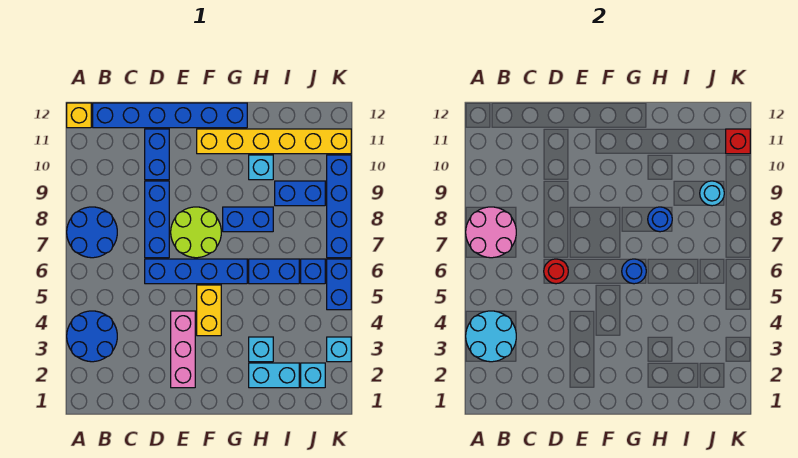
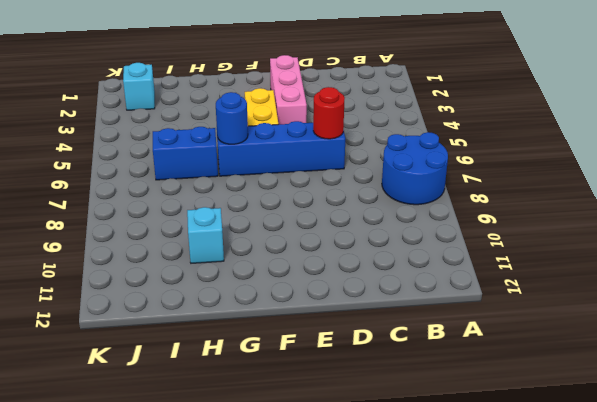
none -> blue 2x2 round brick [67,311,117,362]
none -> yellow 1x1 brick [67,103,91,128]
none -> blue 1x6 brick [93,103,247,128]

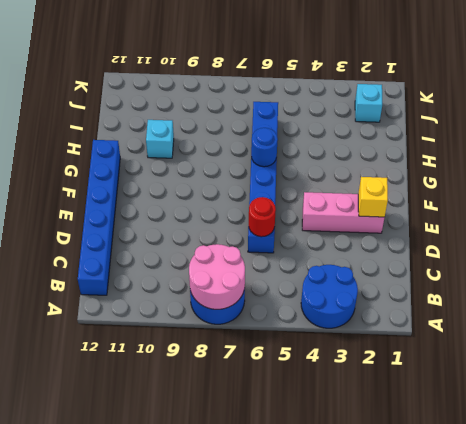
yellow 1x1 brick [358,177,388,217] -> yellow 1x1 brick moved to [67,103,91,128]
none -> blue 1x3 brick [145,181,169,258]
none -> blue 1x2 brick [145,129,169,180]
none -> lime 2x2 round brick [171,207,221,258]

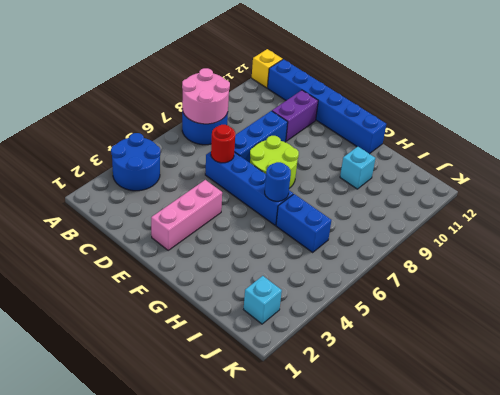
purple 1x2 brick [272,90,318,141] -> blue 1x2 brick [145,129,169,180]
none -> yellow 1x2 brick [197,285,221,336]
none -> yellow 1x6 brick [197,129,351,154]
none -> blue 1x2 brick [223,207,273,232]

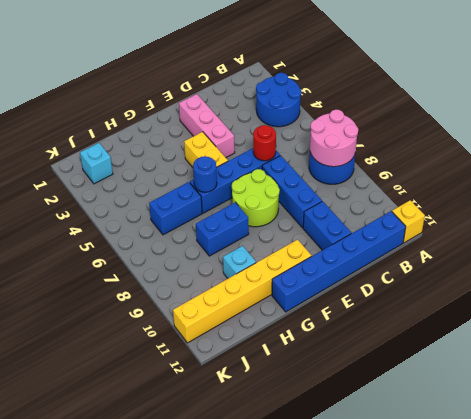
none -> cyan 1x2 brick [249,363,299,388]
none -> cyan 1x1 brick [249,337,273,362]
none -> blue 1x2 brick [275,181,325,206]

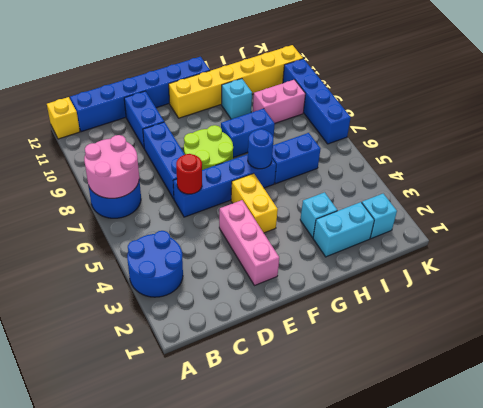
pink 1x2 brick [253,80,305,123] -> blue 1x2 brick [275,181,325,206]
none -> blue 1x1 brick [301,259,325,284]
none -> cyan 1x1 brick [327,337,351,362]
none -> blue 1x2 brick [327,259,351,310]

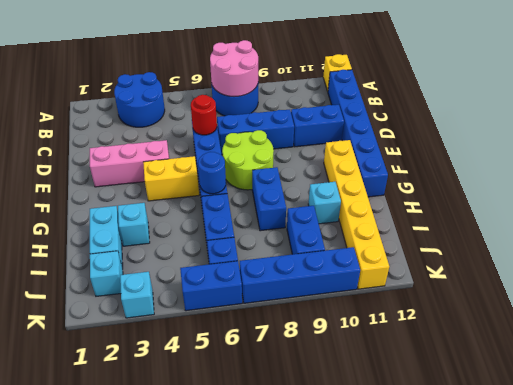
none -> cyan 2x2 round brick [466,311,516,362]
none -> blue 1x1 round brick [648,207,672,232]
none -> cyan 1x1 round brick [700,181,724,206]

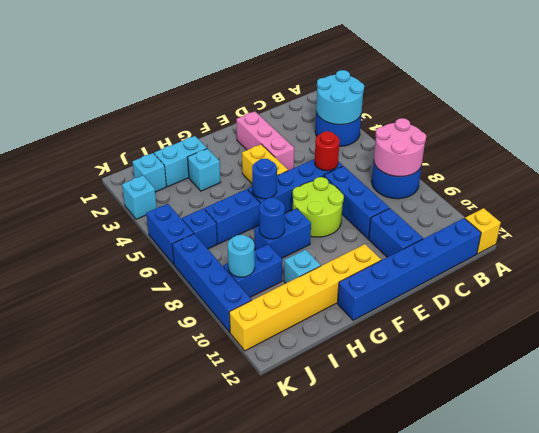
none -> red 1x1 brick [726,129,750,154]

